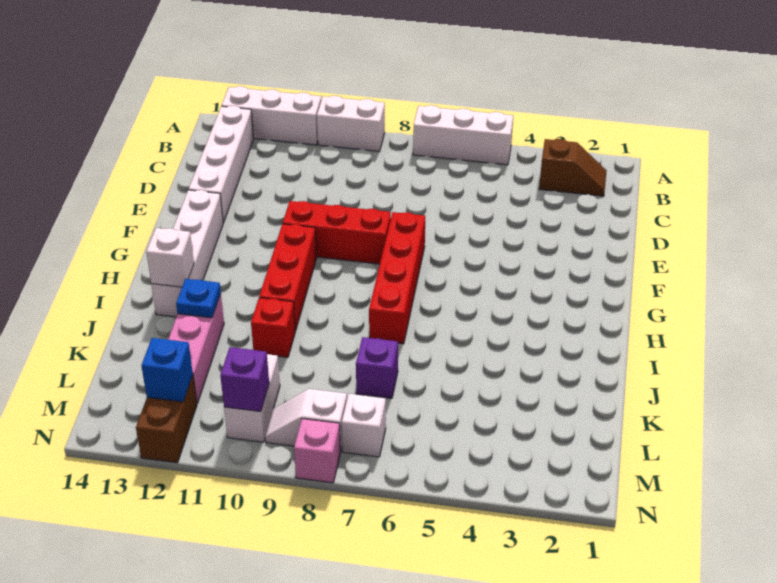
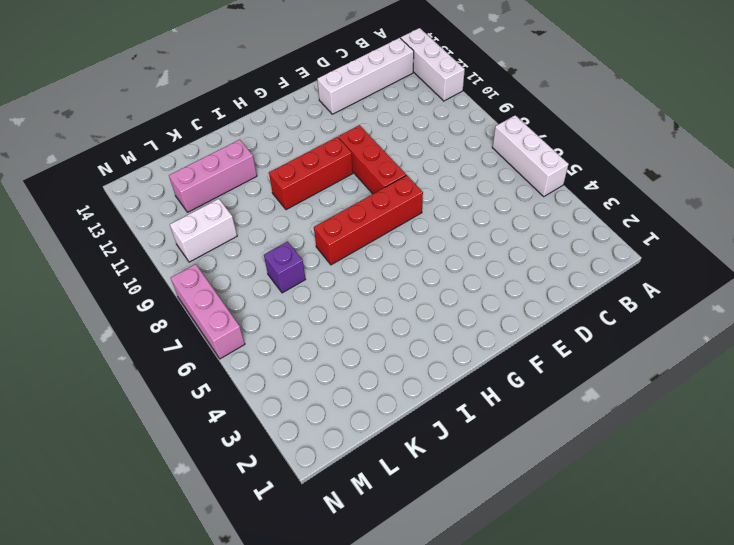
pink 1x3 brick [171,264,245,359] -> pink 1x1 brick [294,419,340,483]
none -> white 1x2 brick [317,96,385,152]
none -> brown 1x2 slope [539,139,607,196]
none -> white 1x4 brick [151,190,223,317]

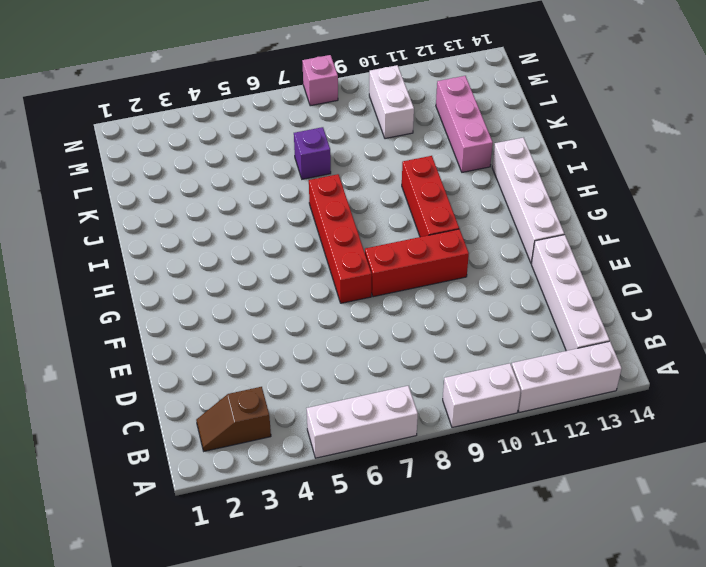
none -> red 1x1 brick [251,298,295,357]
none -> white 1x1 brick [342,394,386,457]
none -> white 1x2 slope [265,389,347,452]

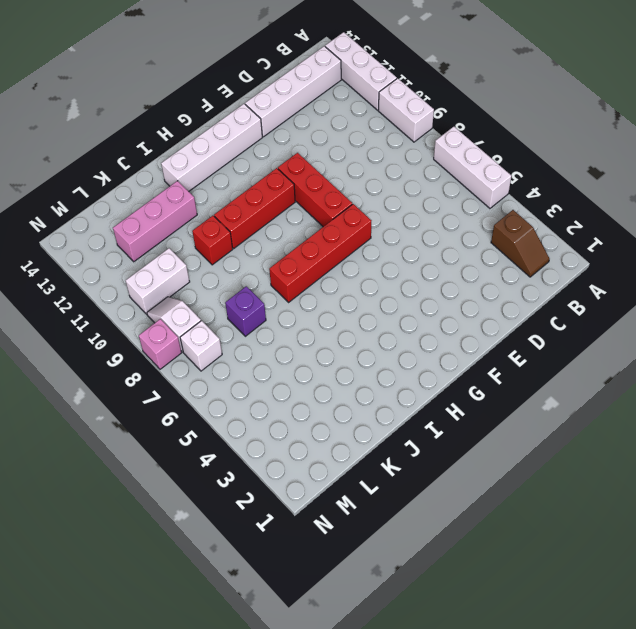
none -> brown 1x2 brick [136,376,197,463]
none -> white 1x1 brick [146,228,194,287]
none -> blue 1x1 plate [176,279,221,318]

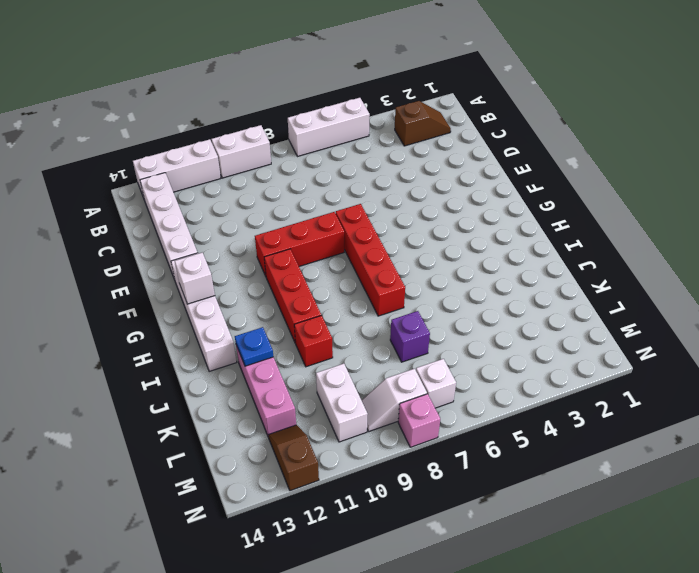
white 1x1 brick [175,253,215,304] -> white 1x1 brick moved to [146,228,194,287]
brown 1x2 slope [268,425,319,491] -> brown 1x2 brick [136,376,197,463]
none -> purple 1x1 brick [220,347,269,412]
none -> blue 1x1 brick [141,338,193,402]

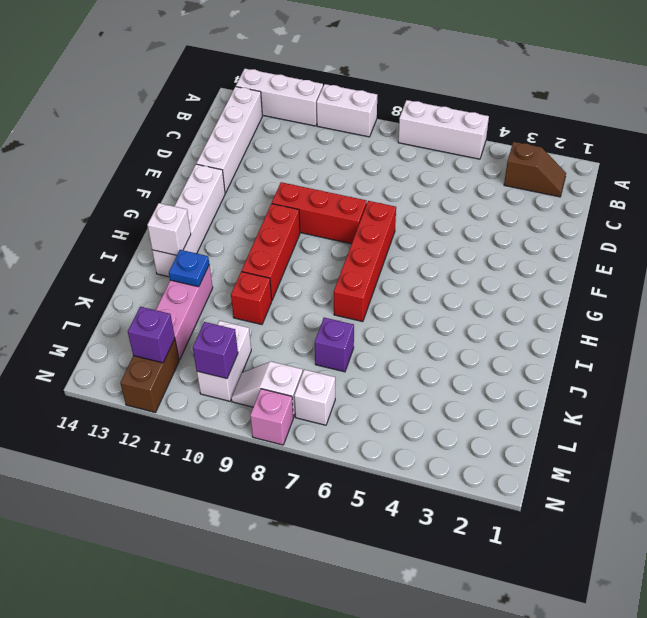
purple 1x1 brick [128,307,175,363] -> blue 1x1 brick [141,338,193,402]

